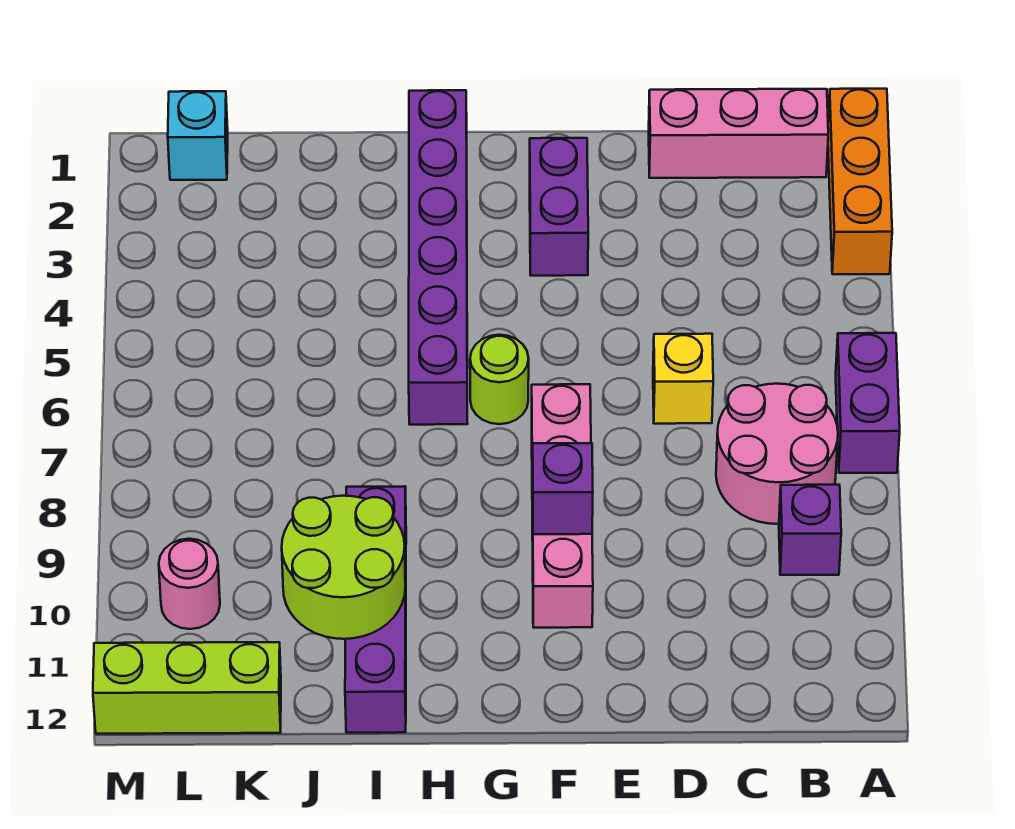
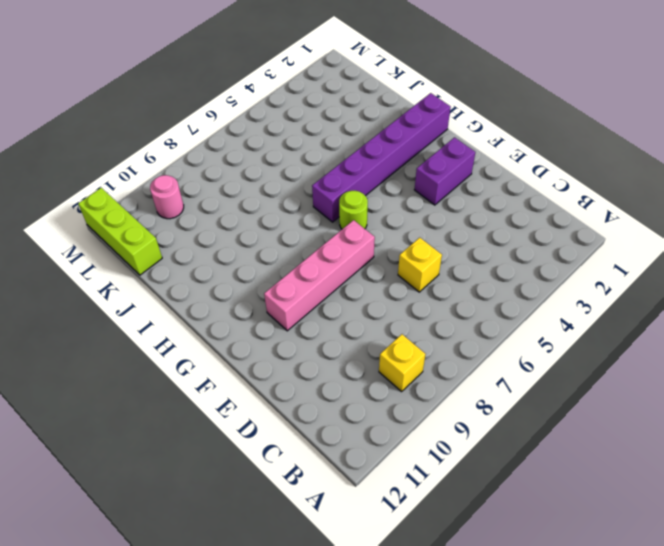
yellow 1x1 brick [379,334,425,392] -> purple 1x1 brick [779,485,841,575]
none -> orange 1x3 brick [828,89,892,274]
none -> purple 1x2 brick [836,333,900,473]
none -> pink 1x3 brick [649,89,828,178]

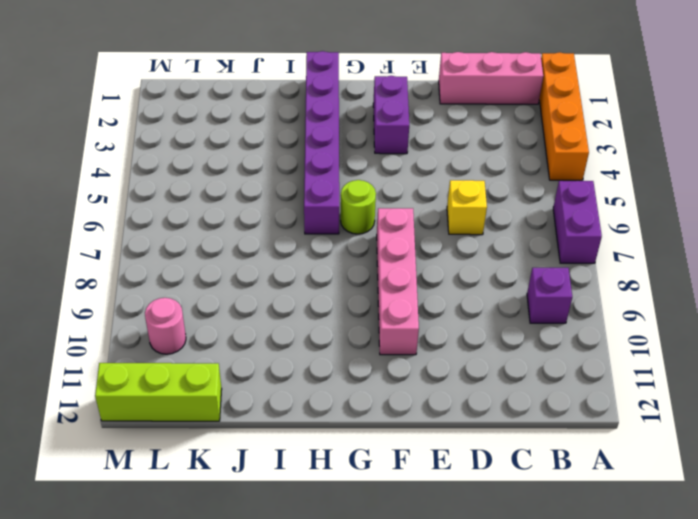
orange 1x4 brick [539,52,589,180] -> orange 1x3 brick [828,89,892,274]
none -> pink 2x2 round brick [716,384,838,524]
none -> purple 1x4 brick [345,486,406,733]
none -> cyan 1x1 brick [168,91,228,180]

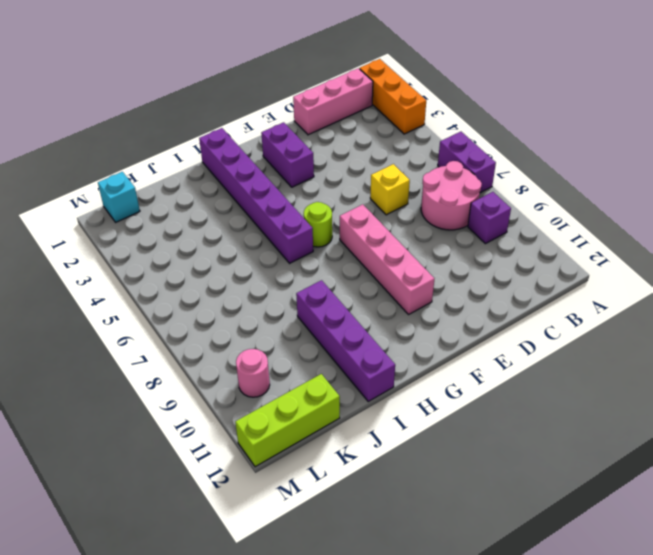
none -> purple 1x1 brick [533,443,593,534]
none -> lime 2x2 round brick [282,496,405,639]

